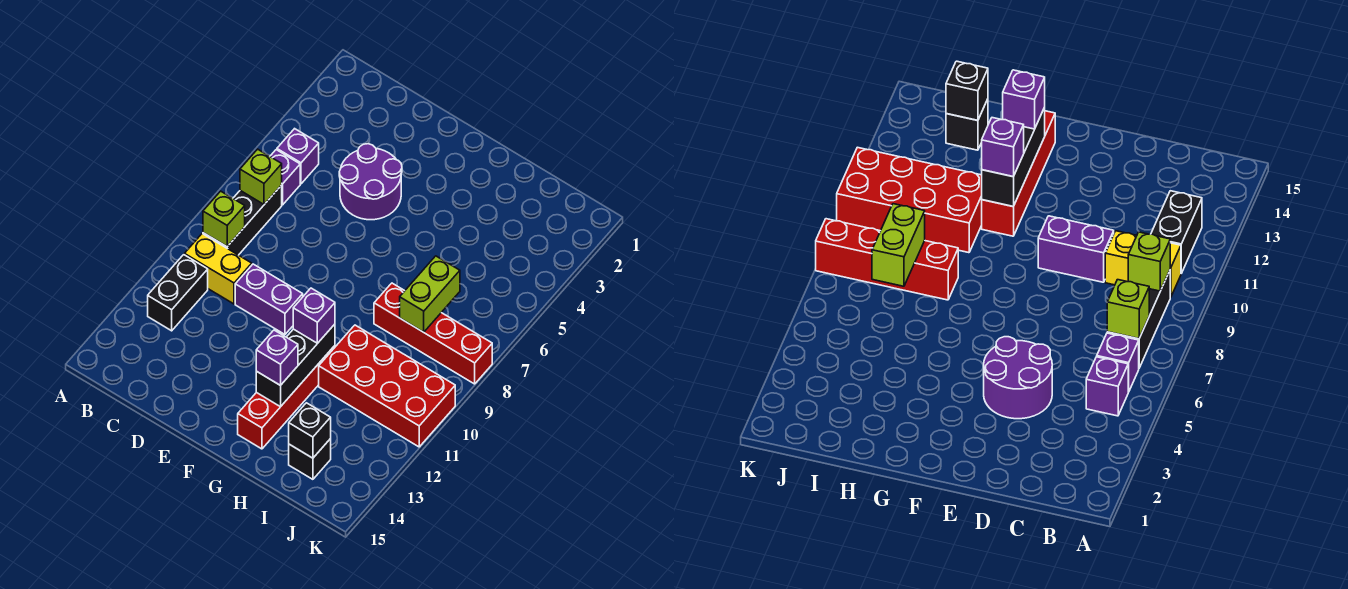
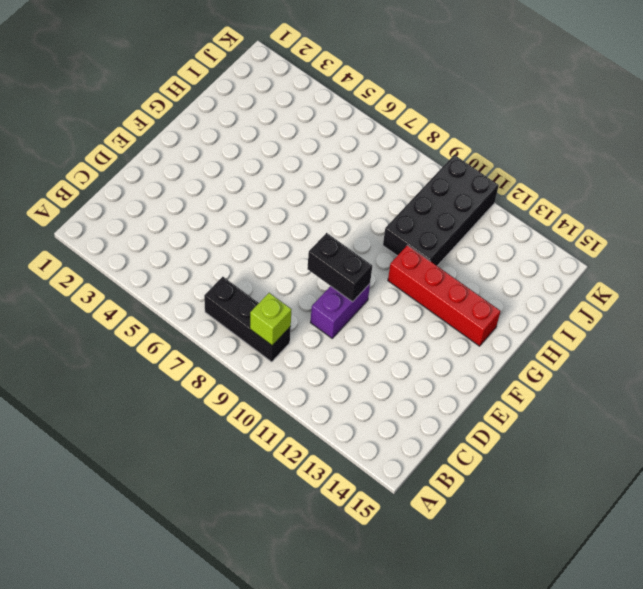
black 1x2 brick [307,233,372,302] -> black 1x2 brick moved to [148,255,208,331]
black 2x4 brick [383,155,499,266] -> red 2x4 brick [319,325,455,447]
none -> purple 1x1 brick [277,129,319,184]
none -> purple 1x1 brick [270,150,300,205]
none -> yellow 1x2 brick [184,234,252,304]

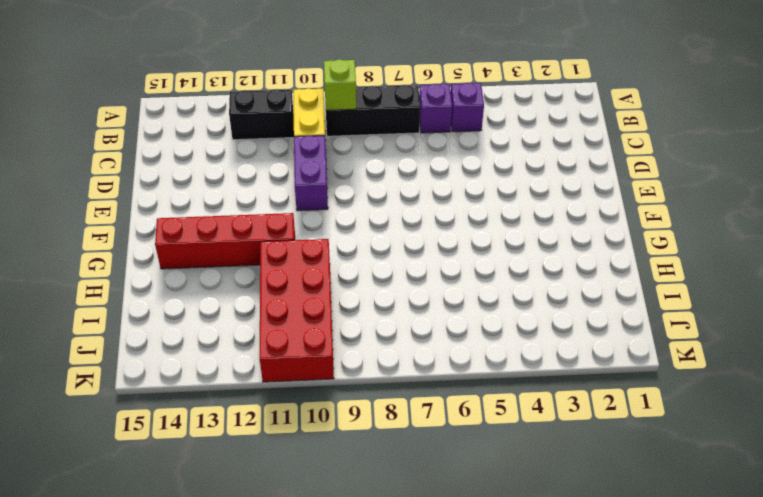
none -> purple 2x2 round brick [339,144,402,220]
none -> red 1x4 brick [374,283,492,384]
none -> black 1x1 brick [289,439,331,479]

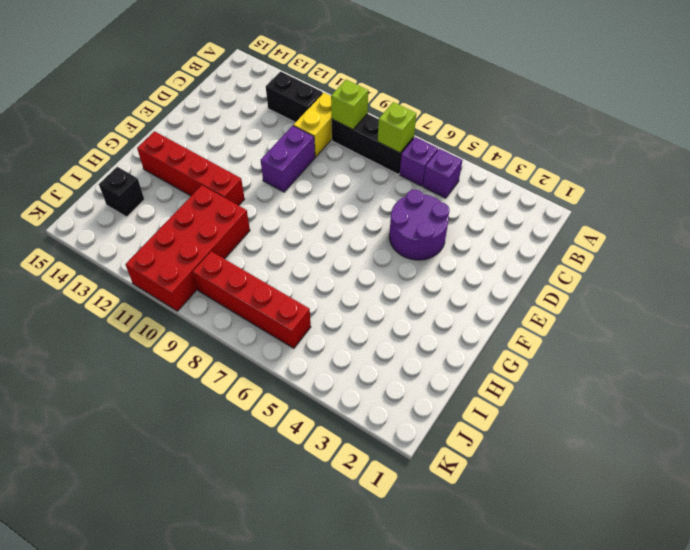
red 1x4 brick [193,251,311,348] -> red 1x4 brick turned to [374,283,492,384]
none -> black 1x3 brick [256,324,335,407]
none -> lime 1x2 brick [400,256,460,332]
none -> black 1x1 brick [289,403,331,458]

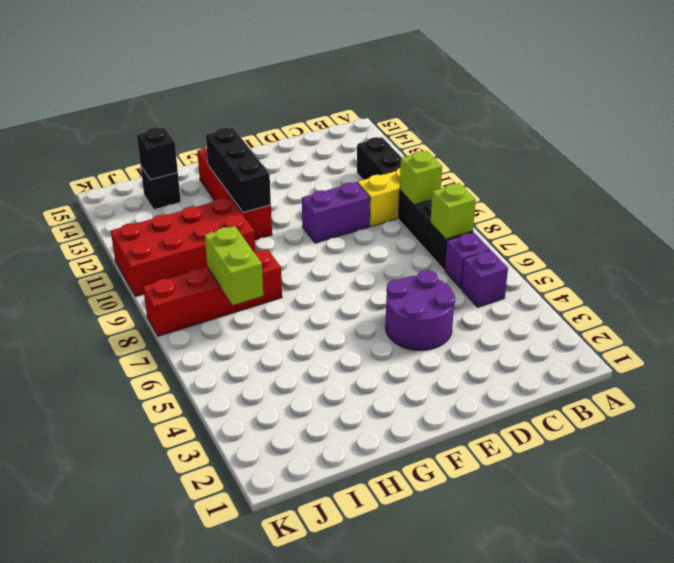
none -> purple 1x1 brick [293,288,335,343]
none -> purple 1x1 brick [256,330,298,385]

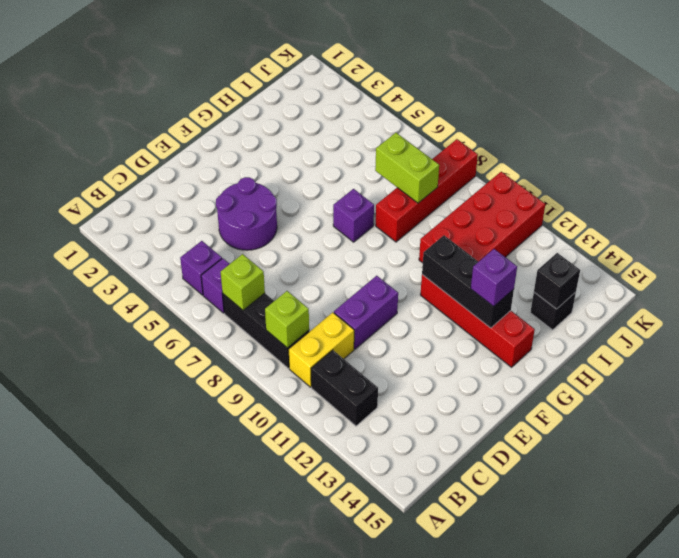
purple 1x1 brick [333,189,374,242] -> purple 1x1 brick moved to [293,288,335,343]

